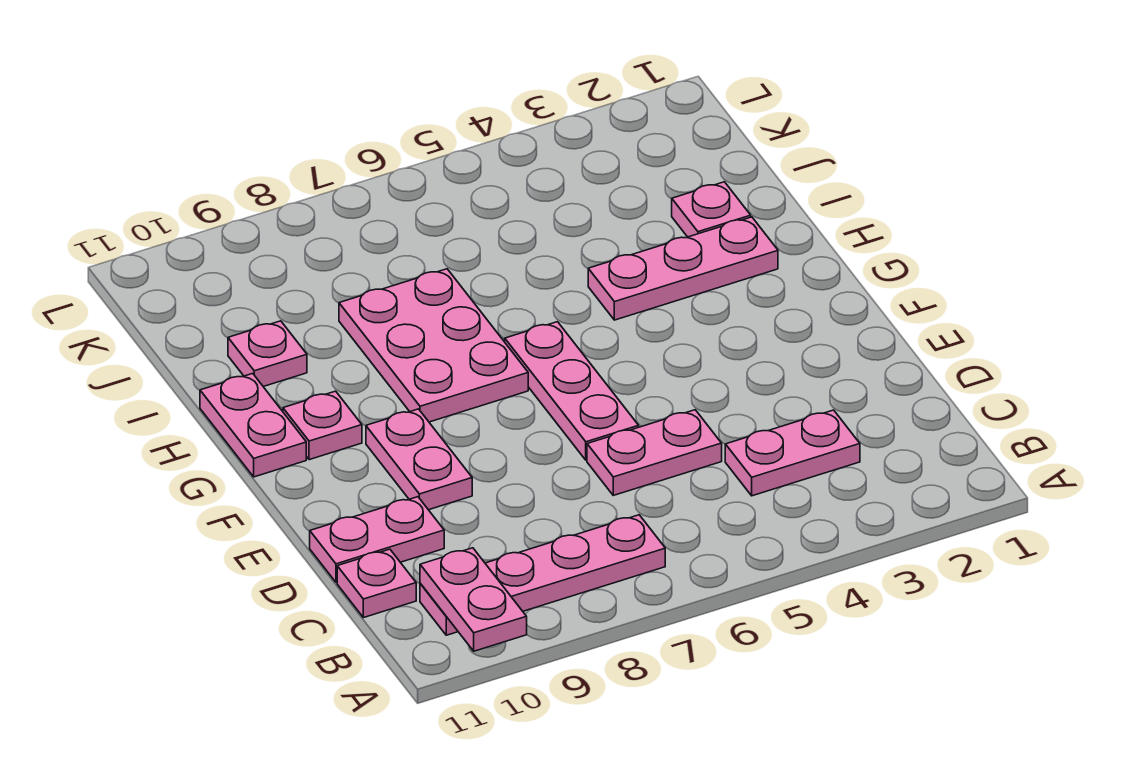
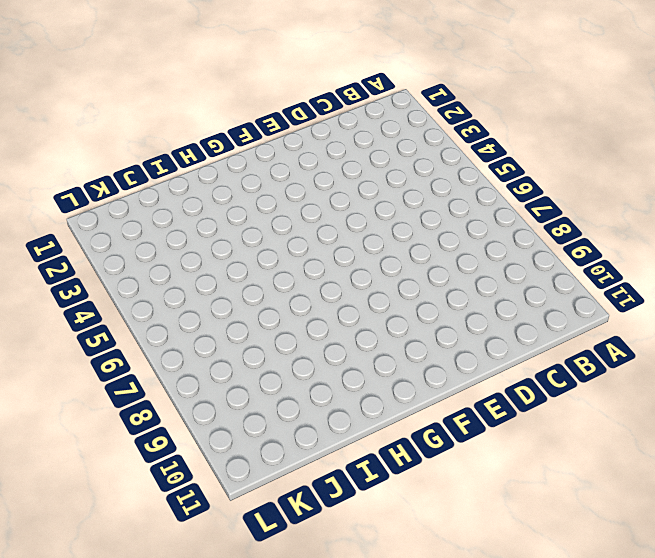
none -> pink 1x4 plate [420,515,665,635]
none -> pink 1x2 plate [725,410,860,496]
none -> pink 1x1 plate [337,549,416,618]

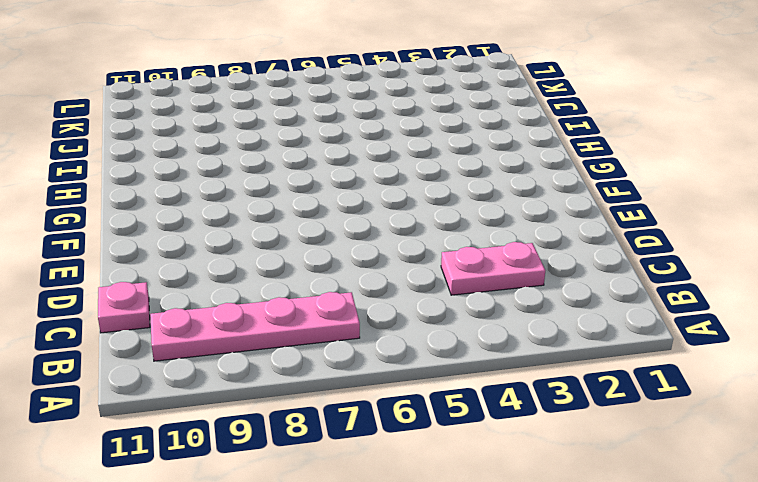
none -> pink 1x2 plate [587,410,722,495]
none -> pink 1x2 plate [310,497,444,582]
none -> pink 1x3 plate [505,322,639,460]

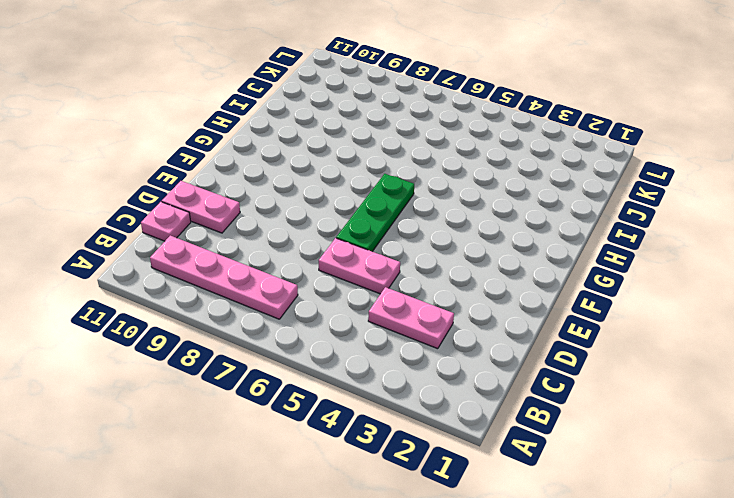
green 1x3 plate [336,174,414,251] -> pink 1x3 plate [505,322,639,460]
none -> pink 1x2 plate [366,409,472,510]
none -> pink 2x3 plate [339,269,528,422]
none -> pink 1x1 plate [283,391,362,460]

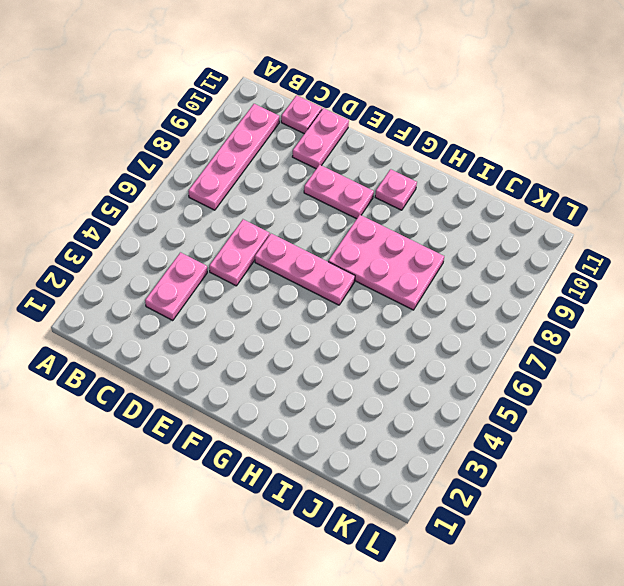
none -> pink 1x2 plate [200,374,306,477]
none -> pink 1x3 plate [588,217,778,320]
none -> pink 1x1 plate [672,182,751,237]

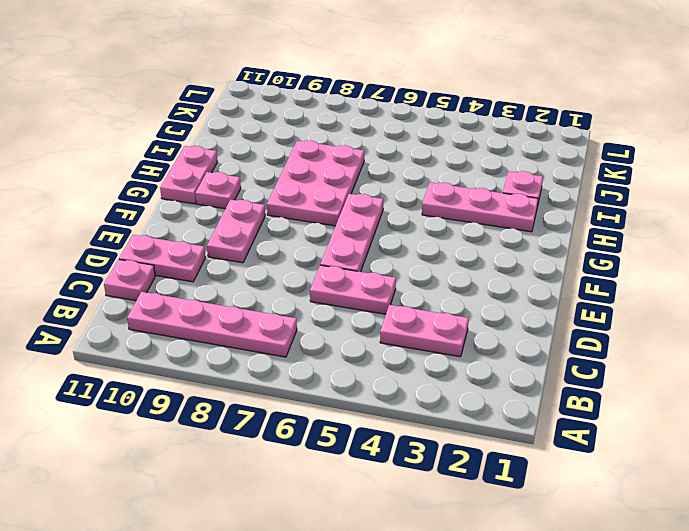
none -> pink 1x1 plate [228,321,307,387]
none -> pink 1x2 plate [420,548,527,651]

